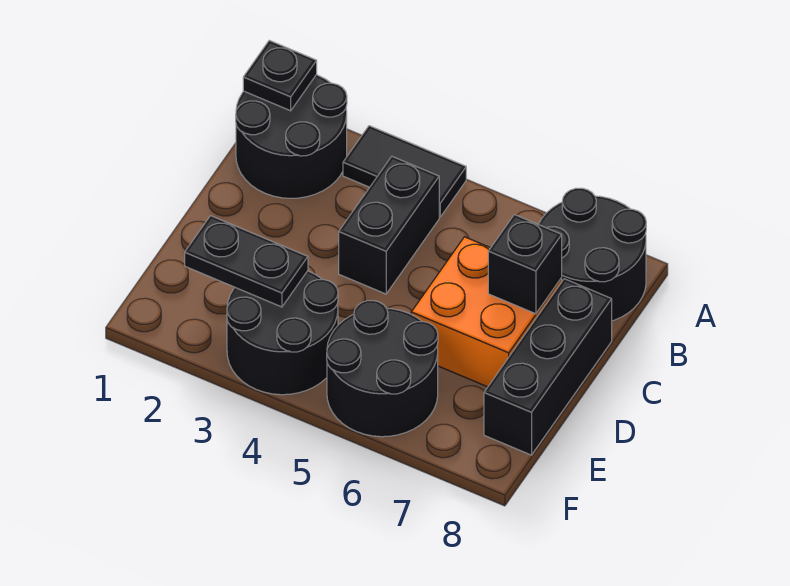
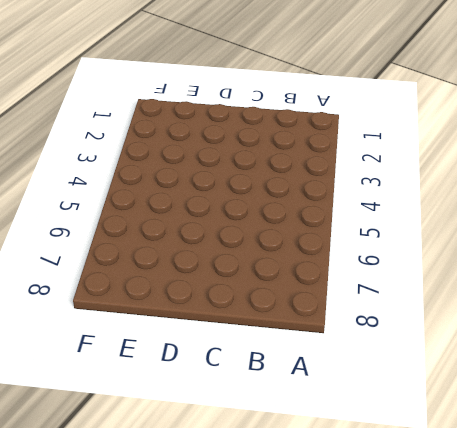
none -> black 2x2 round brick [236,75,347,198]
none -> black 1x2 tile [343,126,466,217]

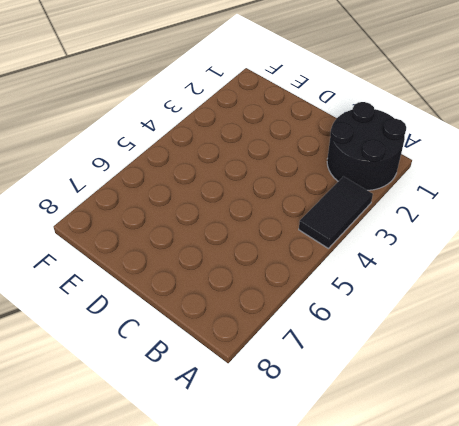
none -> black 2x2 round brick [539,188,646,321]
none -> black 1x2 brick [339,157,439,294]

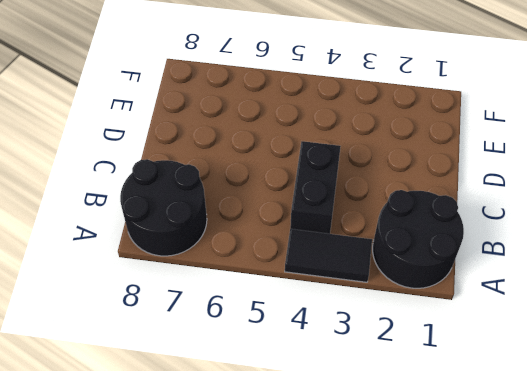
none -> orange 2x2 brick [411,237,562,387]
none -> black 1x3 brick [484,279,612,455]

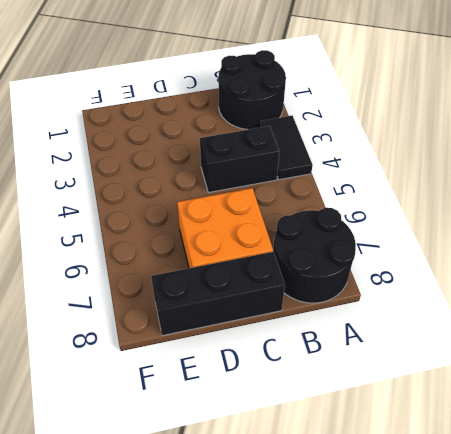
none -> black 2x2 round brick [227,271,338,395]
none -> black 2x2 round brick [327,301,438,437]

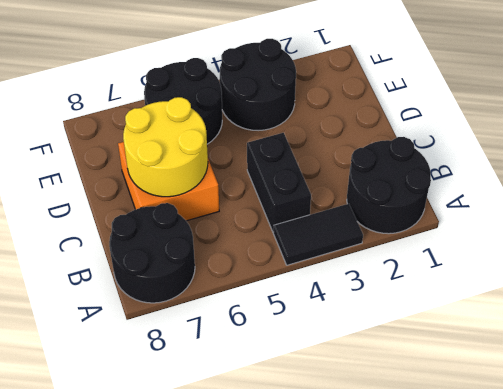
yellow 2x2 round brick [123,97,208,197] -> black 1x1 brick [488,215,562,314]
none -> black 1x3 brick [484,279,612,455]
none -> black 1x1 plate [243,40,317,111]

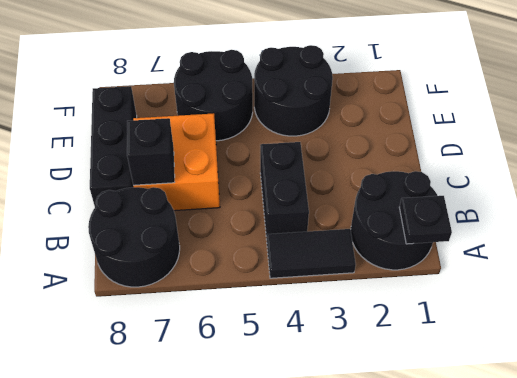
none -> black 1x2 plate [185,216,308,307]

